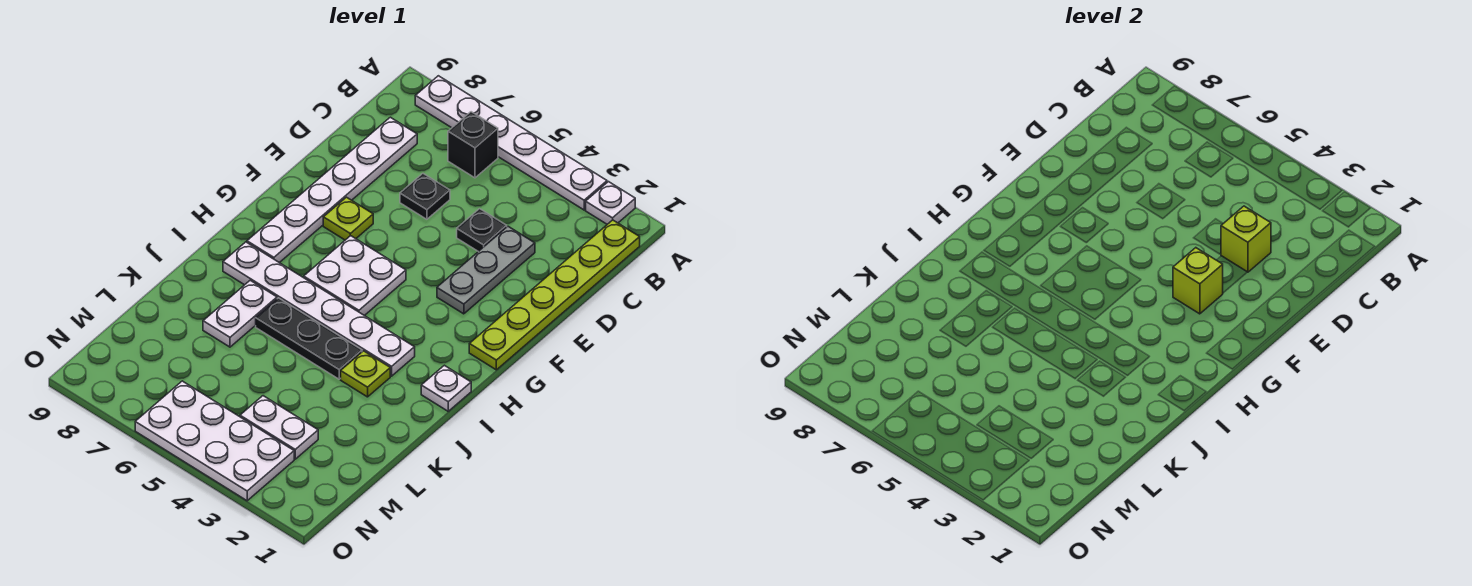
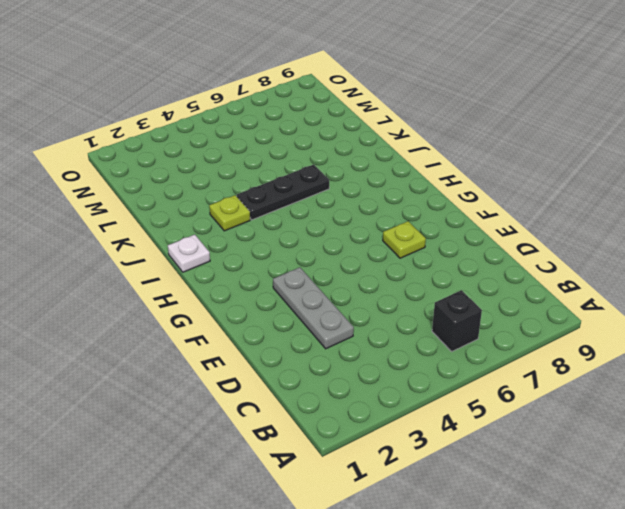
none -> white 1x1 plate [586,182,635,224]
none -> white 1x6 plate [415,76,607,210]
none -> lime 1x6 plate [469,220,640,370]

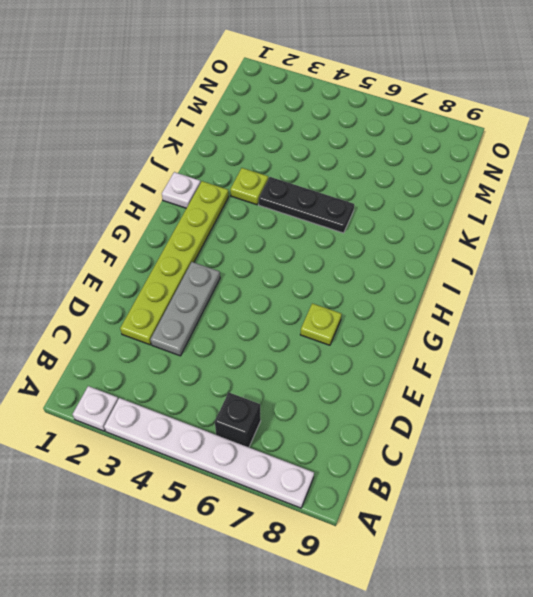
lime 1x6 plate [120,181,229,345] -> lime 1x6 plate moved to [469,220,640,370]
none -> white 1x6 plate [247,117,417,263]
none -> black 1x1 plate [457,209,507,252]
none -> black 1x1 plate [400,174,450,219]

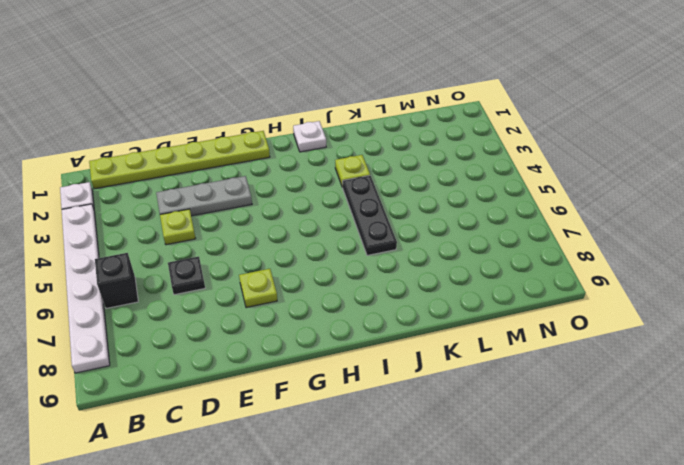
lime 1x1 plate [160,209,196,245] -> black 1x1 plate [457,209,507,252]
none -> white 1x6 plate [247,117,417,263]
none -> white 2x2 plate [304,236,406,316]
none -> white 1x6 plate [223,242,415,376]

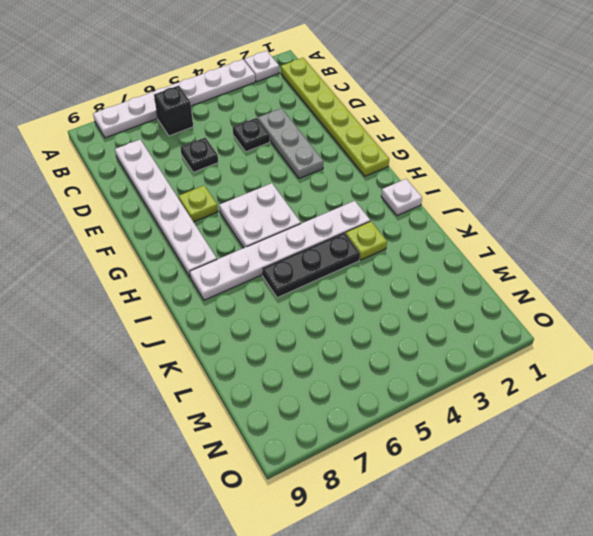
none -> white 1x2 plate [203,280,277,347]
none -> white 1x2 plate [240,396,318,459]
none -> white 2x4 plate [135,381,294,501]

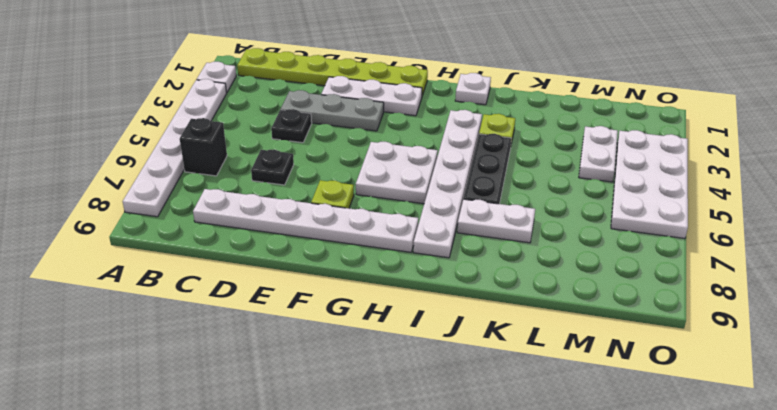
white 1x3 plate [321,76,422,116] -> none
none -> lime 1x1 brick [1221,206,1271,272]
none -> lime 1x1 brick [1173,248,1223,314]

